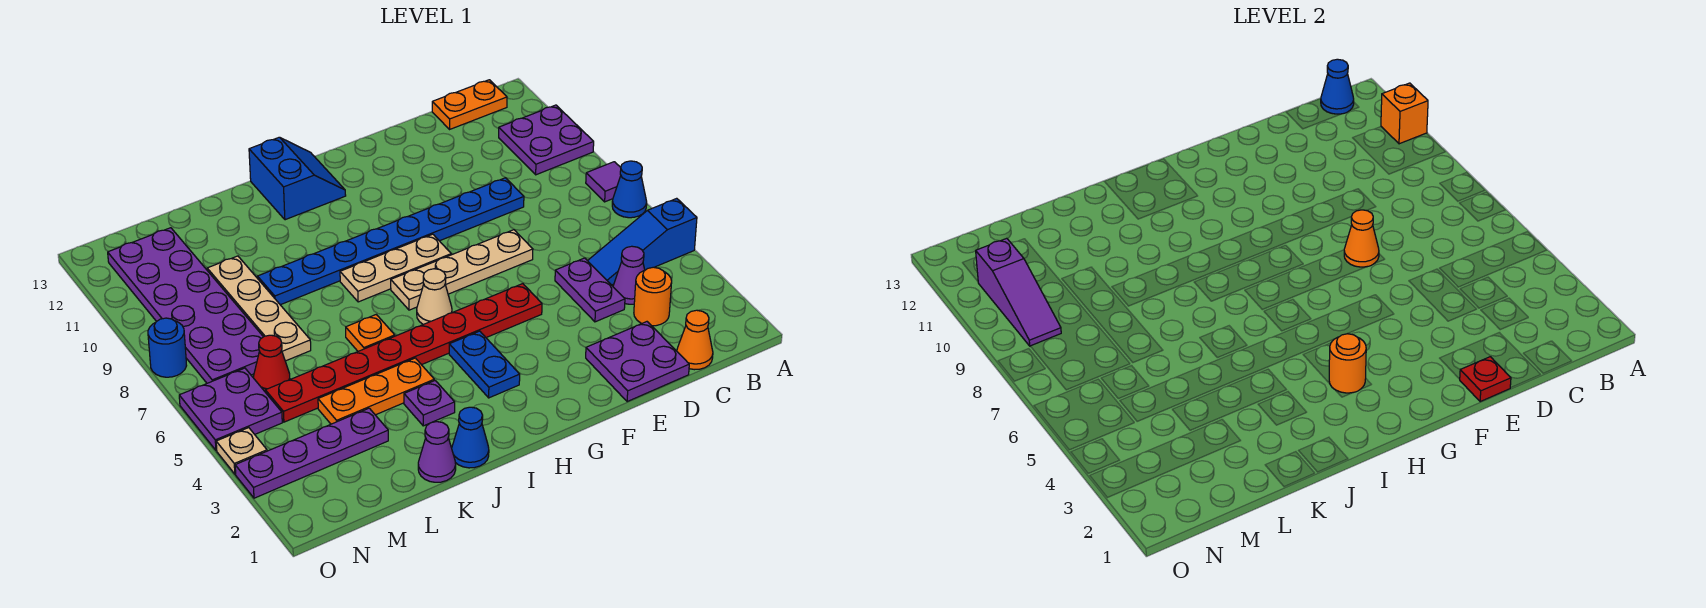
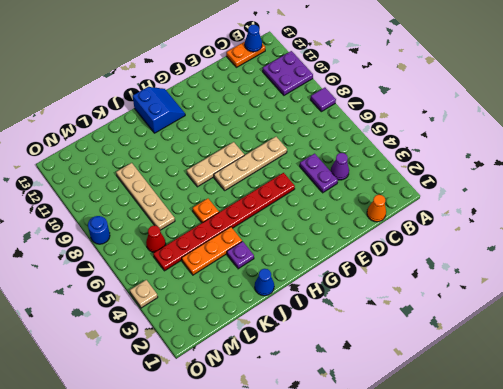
none -> blue 1x3 slope [588,198,697,285]
none -> blue 1x1 cone [612,161,647,218]
none -> orange 1x1 round brick [634,267,672,326]
none -> purple 2x2 plate [586,322,689,402]

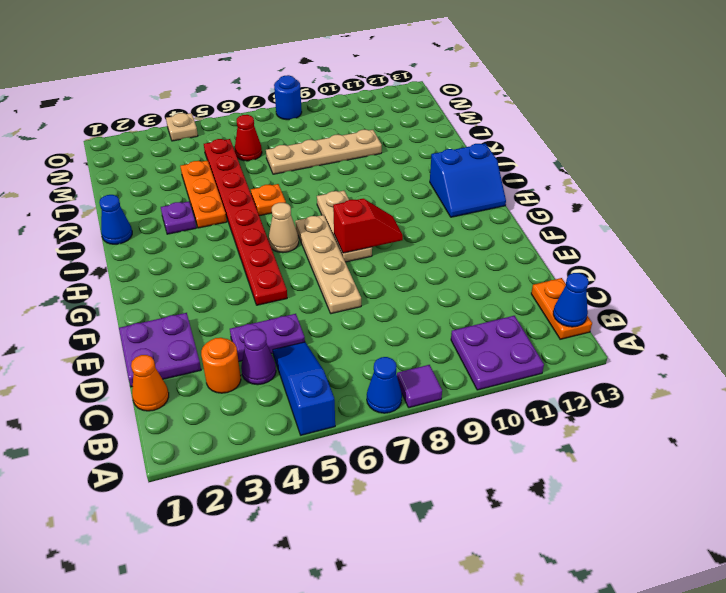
red 1x2 slope [333,199,403,253] -> none
none -> blue 1x8 plate [257,178,524,305]
none -> blue 1x2 plate [449,331,520,398]
none -> purple 1x1 cone [418,422,456,482]
none -> purple 1x4 plate [235,408,388,498]

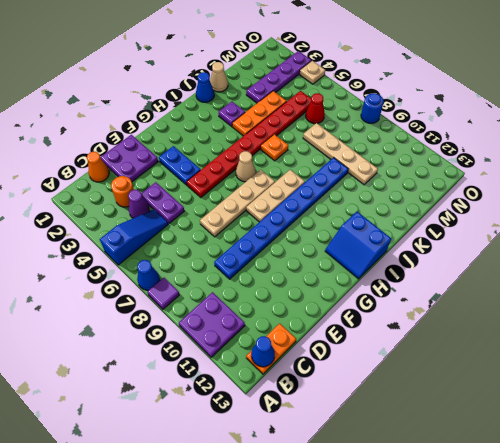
blue 1x2 plate [159,146,201,185] -> blue 1x2 plate moved to [449,331,520,398]
tan 1x1 cone [210,62,228,92] -> purple 1x1 cone [418,422,456,482]
none -> purple 2x6 plate [108,228,263,383]
none -> purple 2x2 plate [179,368,282,451]
none -> orange 1x1 brick [1381,83,1428,144]
none -> red 1x1 plate [1460,357,1511,402]

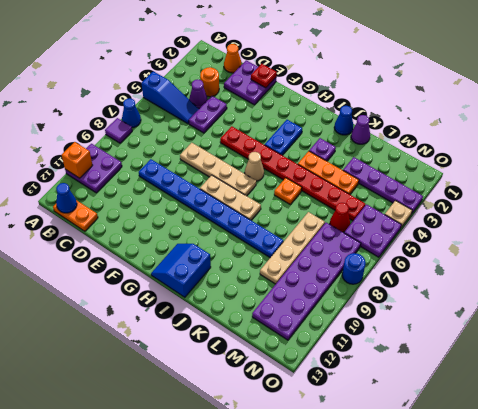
none -> orange 1x1 cone [1344,210,1379,267]
none -> orange 1x1 round brick [1329,334,1366,393]
none -> purple 1x3 slope [976,238,1061,346]

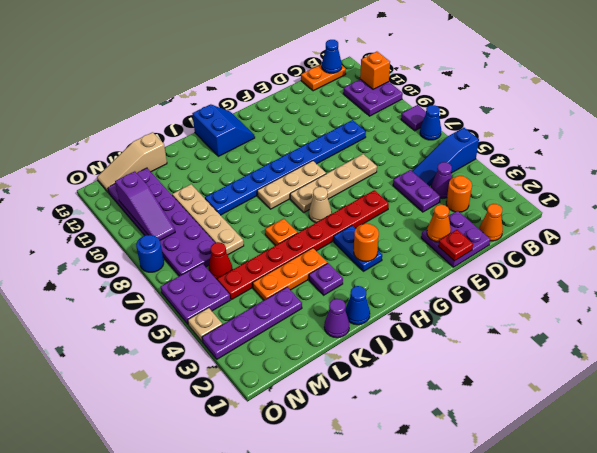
orange 1x1 cone [427,205,451,242] -> orange 1x1 cone moved to [1344,210,1379,267]
tan 1x3 slope [97,132,167,193] -> none

